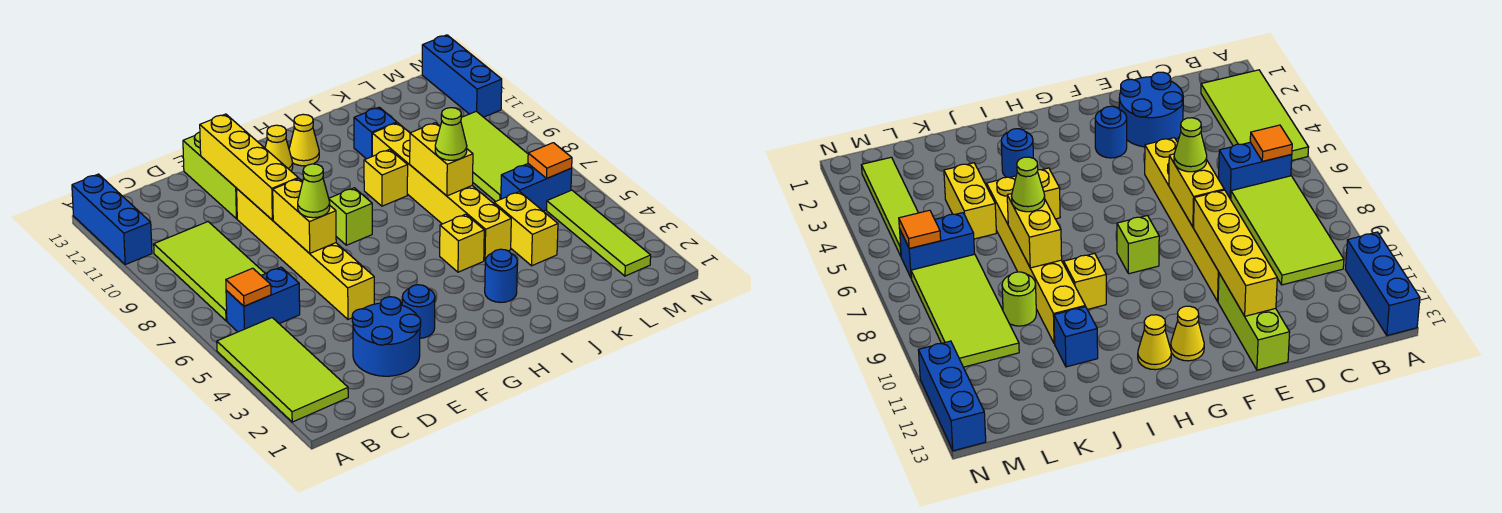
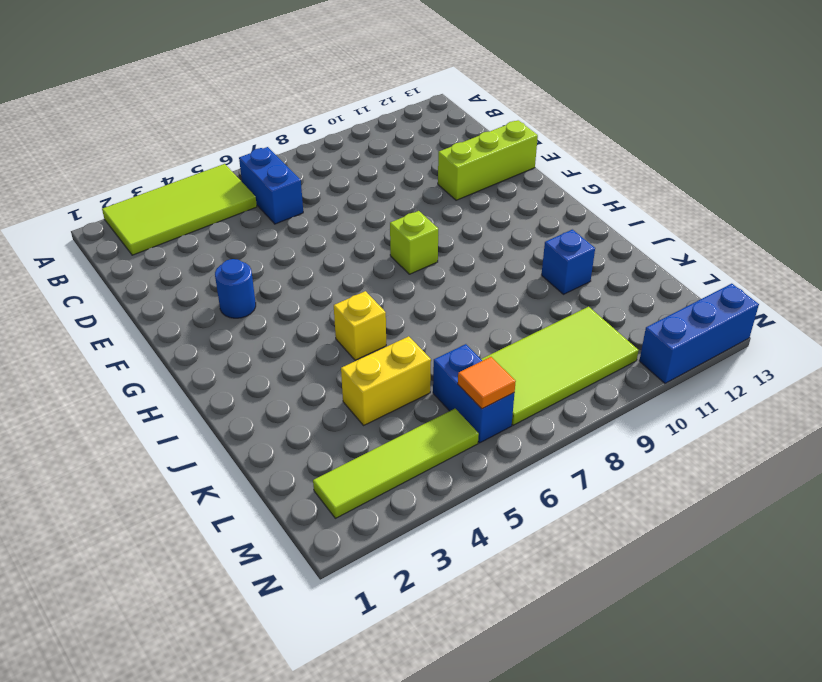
none -> blue 1x3 brick [72,174,152,265]
none -> lime 2x4 tile [154,222,265,321]
none -> blue 2x2 round brick [352,297,421,376]

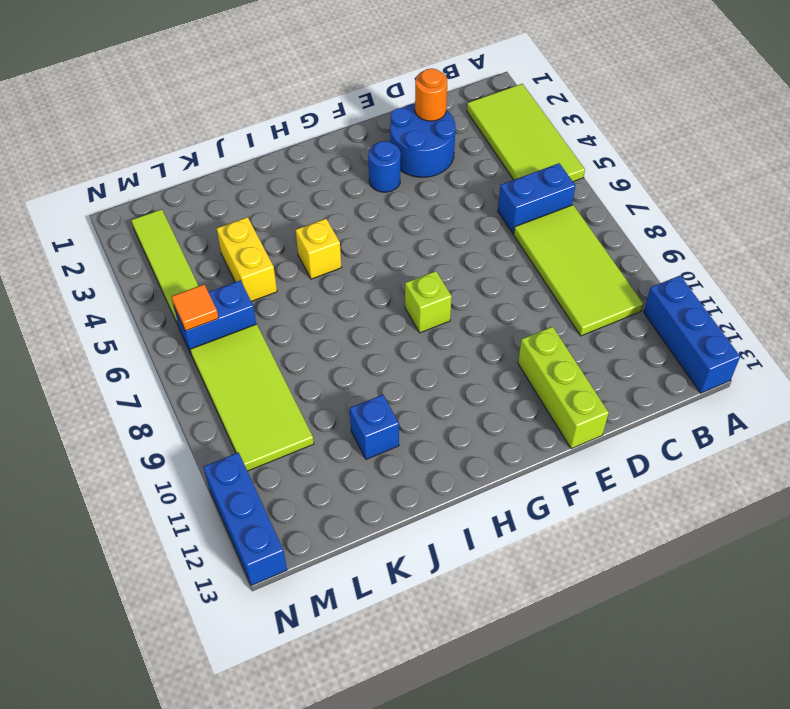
orange 1x1 round brick [415,68,447,121] -> none
none -> yellow 1x6 brick [237,189,374,319]
none -> yellow 1x1 cone [265,125,293,171]
none -> yellow 1x1 cone [289,114,319,166]

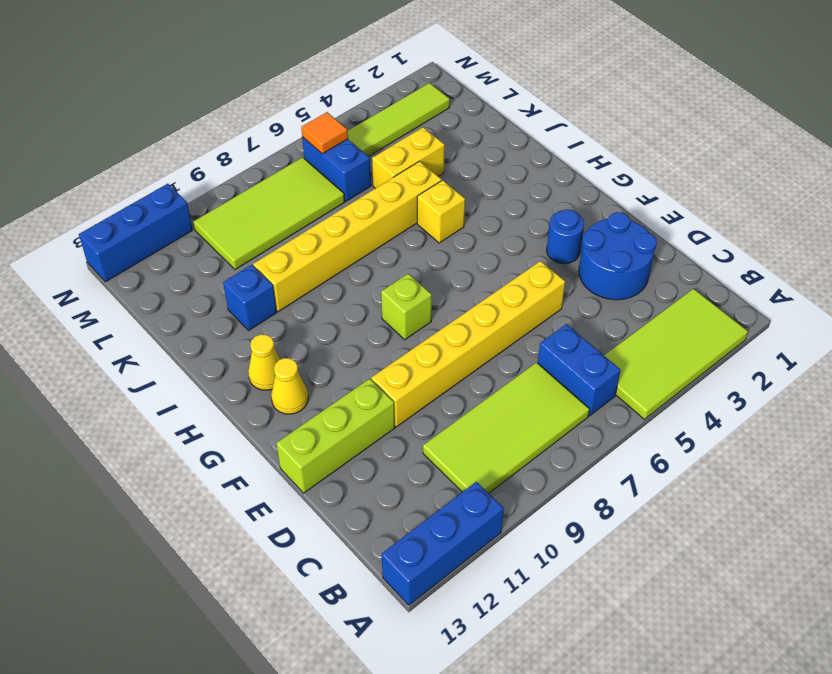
none -> blue 1x1 round brick [485,249,517,302]
none -> yellow 1x1 brick [364,149,408,206]
none -> lime 1x1 round brick [1002,272,1036,326]

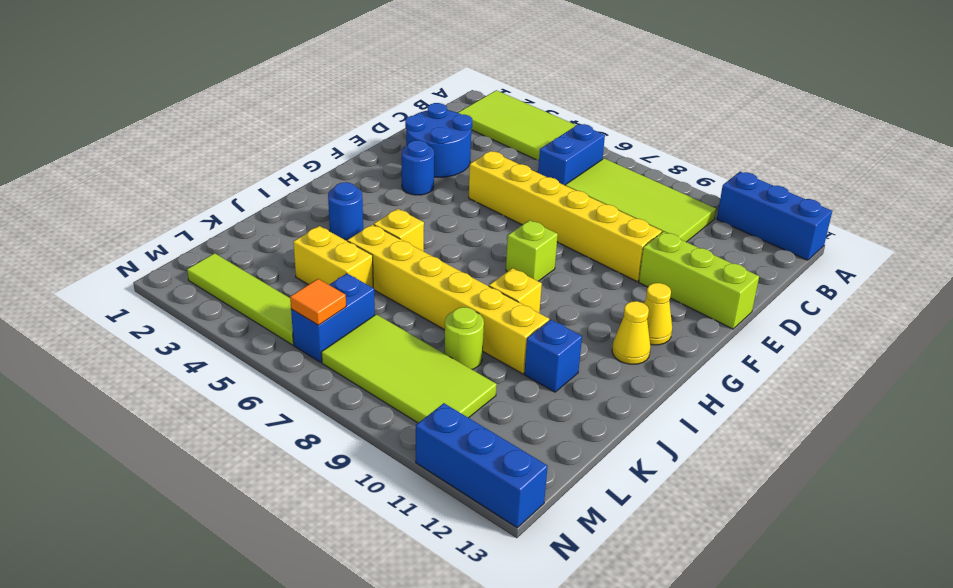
none -> orange 1x1 tile [226,268,271,306]
none -> yellow 1x2 brick [273,179,336,253]
none -> yellow 1x4 brick [200,114,298,220]

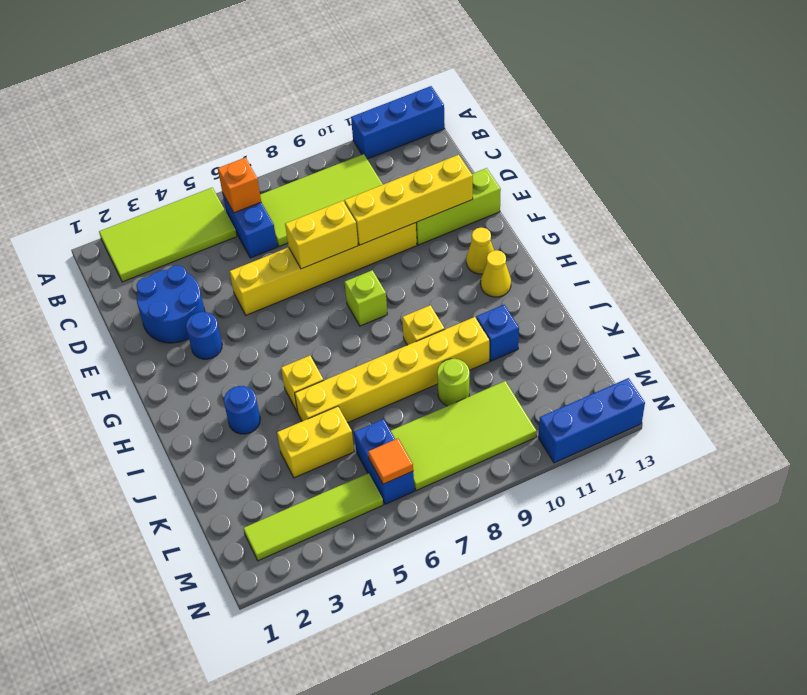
orange 1x1 brick [218,158,261,213] -> orange 1x1 tile [226,268,271,306]
none -> yellow 1x2 brick [410,123,473,196]
none -> lime 1x1 cone [298,164,330,218]
none -> lime 1x1 cone [435,108,467,160]

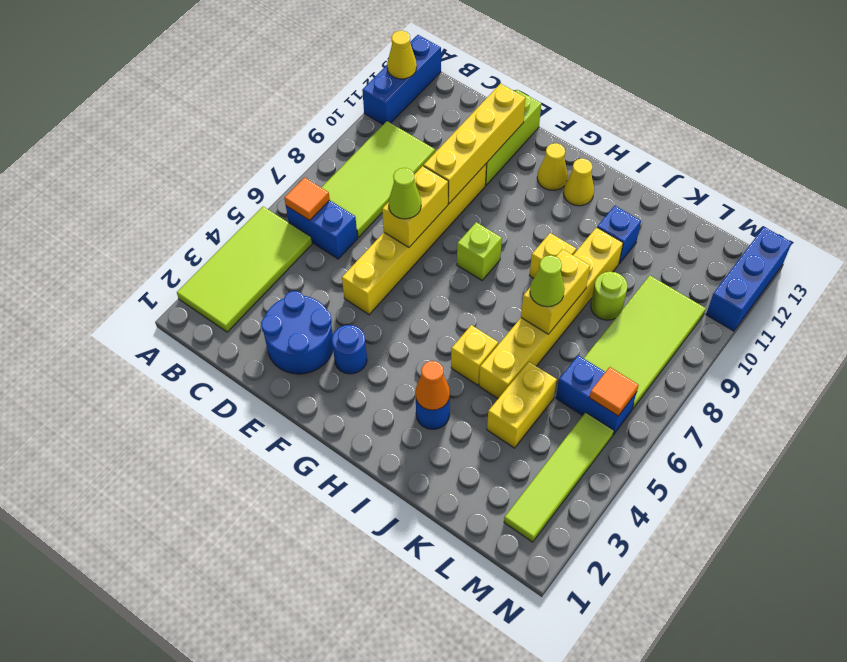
yellow 1x1 cone [387,31,417,79] -> none
orange 1x1 cone [415,361,450,410] -> none

